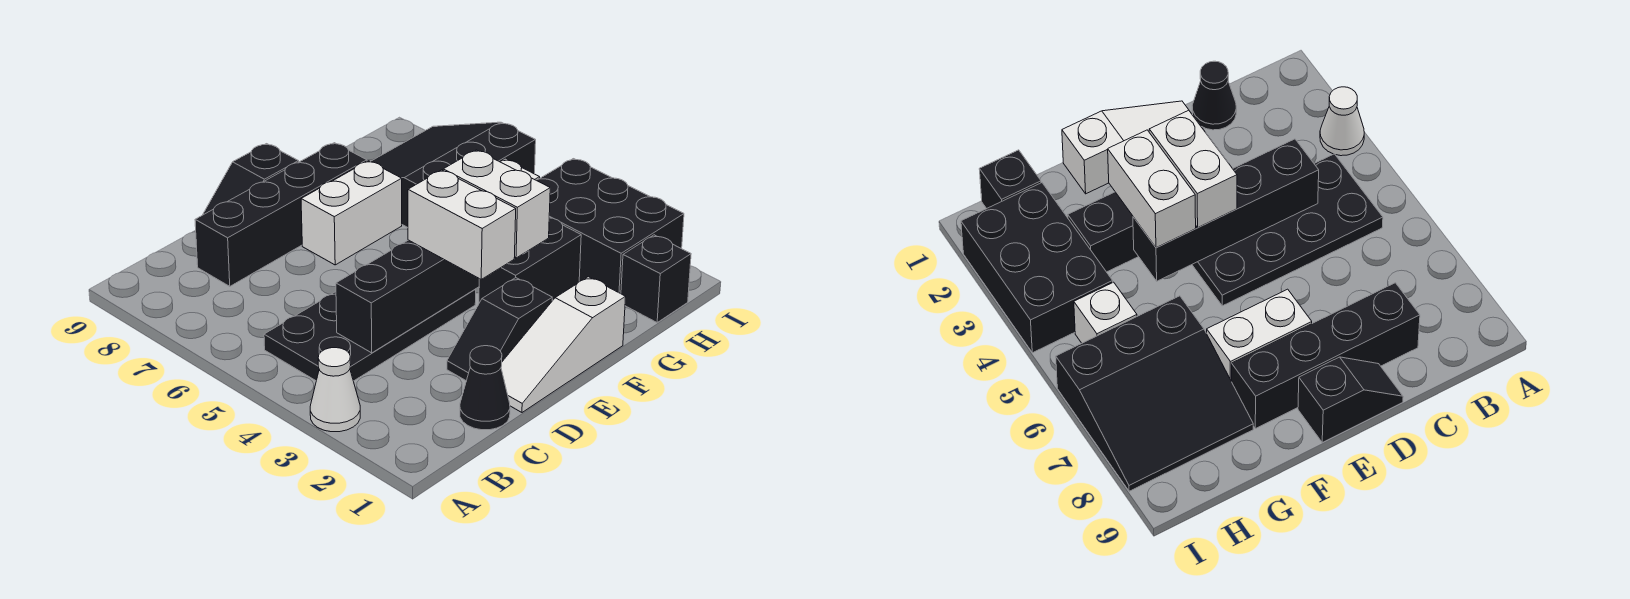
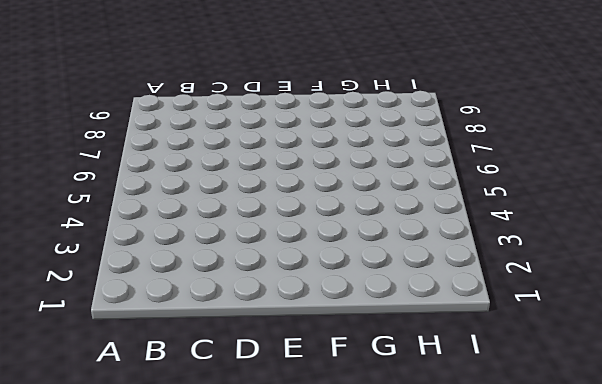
none -> white 1x1 cone [310,348,360,432]
none -> black 2x4 plate [264,290,476,381]
none -> black 1x1 cone [460,346,510,430]

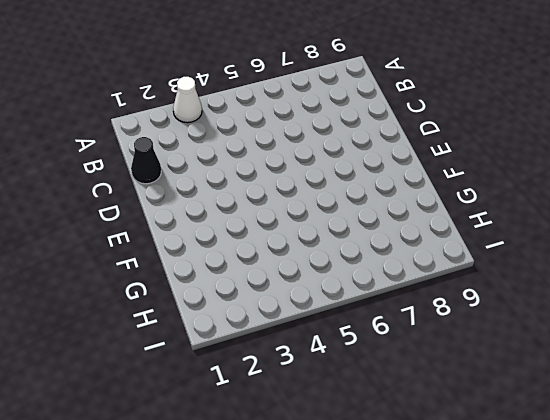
none -> black 2x4 plate [264,290,476,381]
none -> black 1x4 brick [195,143,367,286]
none -> white 1x3 slope [501,277,626,412]

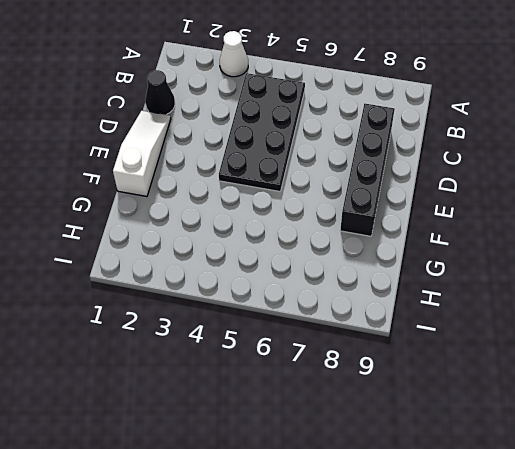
none -> black 1x2 slope [447,278,552,381]
none -> black 1x2 slope [203,144,299,215]
none -> white 1x2 brick [301,161,402,265]

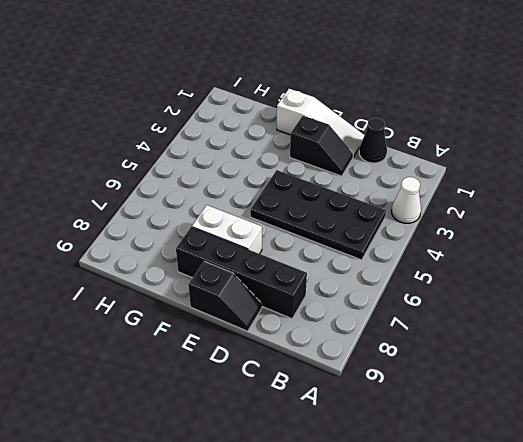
none -> black 1x2 brick [479,218,581,303]
none -> black 3x3 slope [371,122,536,227]
none -> black 1x1 brick [621,235,691,322]

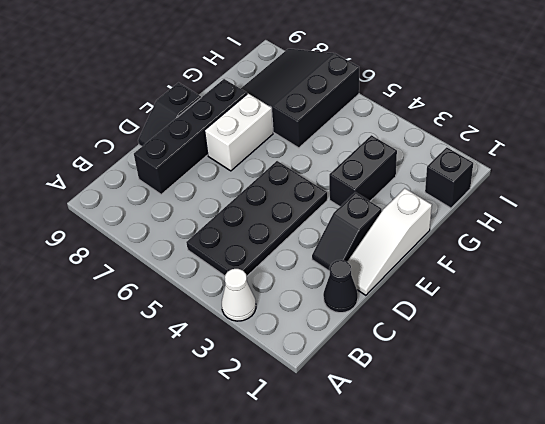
none -> black 2x3 brick [536,159,684,294]
none -> white 1x1 brick [1074,282,1137,343]
none -> black 1x4 brick [336,240,479,353]

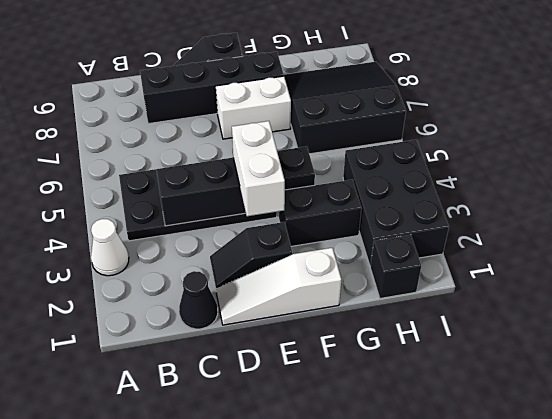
none -> white 1x1 brick [1074,282,1137,343]
none -> white 1x2 brick [443,150,550,258]

